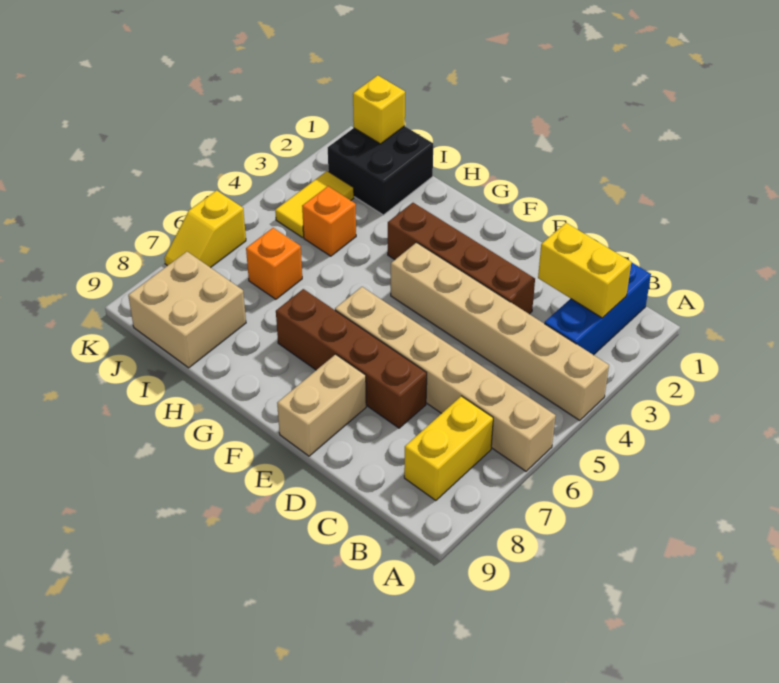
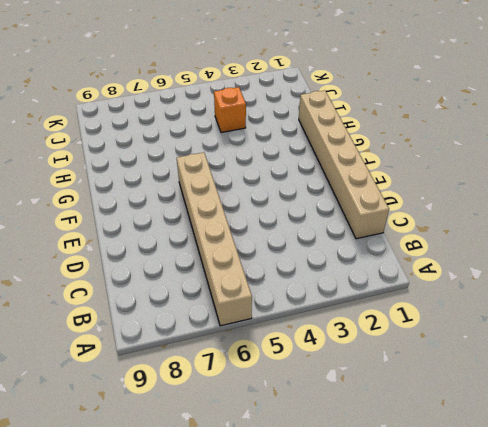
tan 1x6 brick [299,90,389,239] -> tan 1x6 brick moved to [391,243,609,421]
none -> blue 1x3 brick [544,262,651,355]
none -> yellow 1x2 brick [404,396,493,501]
none -> brown 1x4 brick [388,203,535,314]

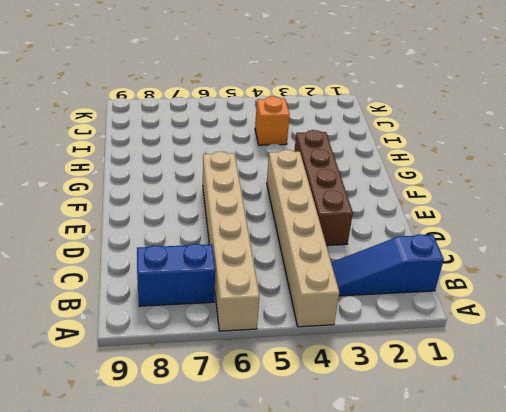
blue 1x3 slope [331,234,444,296] -> blue 1x3 brick [544,262,651,355]
blue 1x2 brick [137,244,215,306] -> yellow 1x2 brick [404,396,493,501]
none -> brown 1x4 brick [276,289,427,428]
none -> tan 1x2 brick [277,354,366,456]
none -> black 2x2 brick [328,126,433,215]

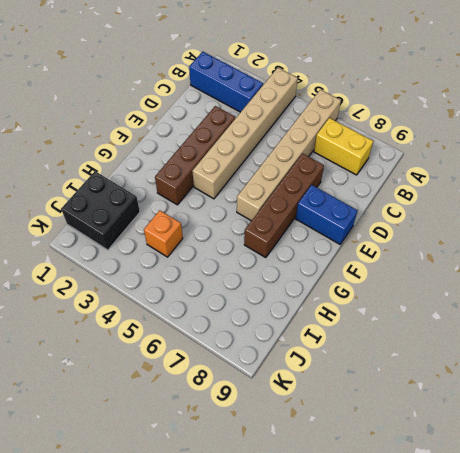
blue 1x2 brick [296,185,358,244] -> tan 1x2 brick [277,354,366,456]
none -> orange 1x1 brick [246,228,302,299]
none -> tan 2x2 brick [128,252,246,368]
none -> yellow 1x2 tile [275,171,354,238]

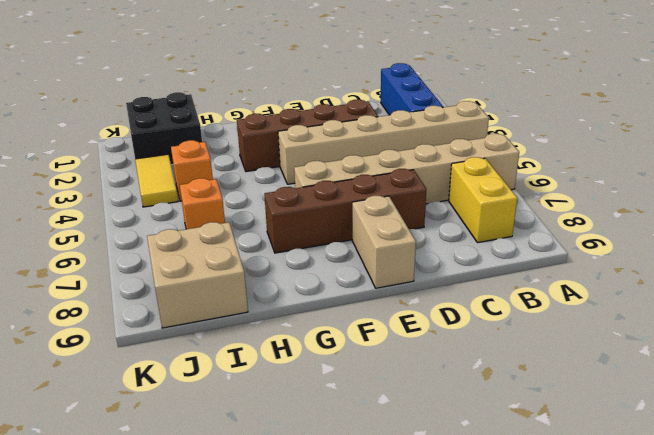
none -> yellow 1x2 slope [164,190,246,268]
none -> yellow 1x2 brick [538,223,631,318]
none -> yellow 1x1 brick [353,75,405,144]

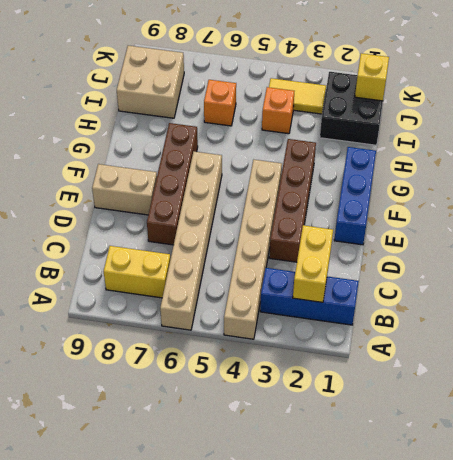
blue 1x3 brick [334,147,376,245] -> none
none -> yellow 1x2 slope [164,190,246,268]

